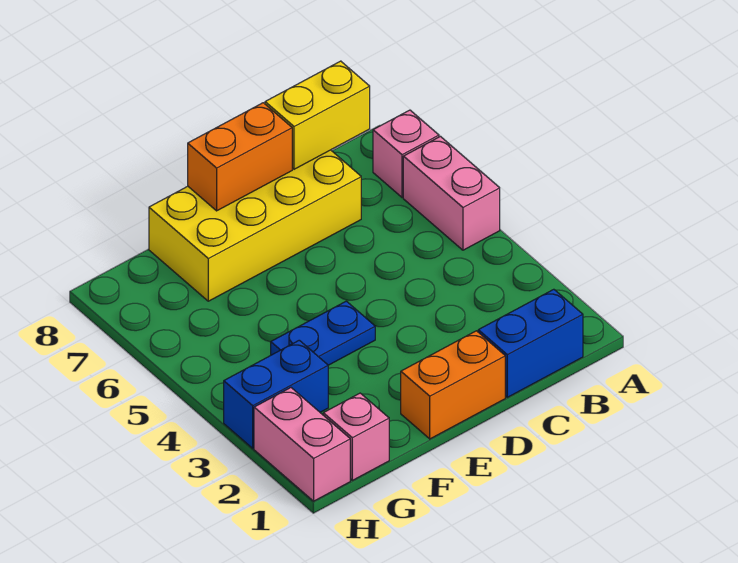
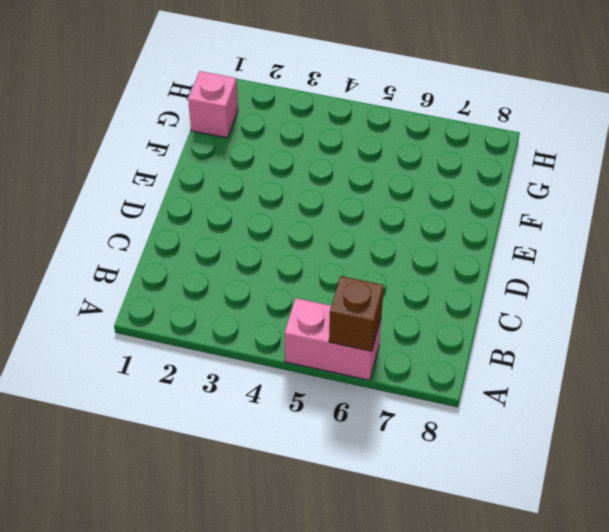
brown 1x1 brick [329,276,384,351] -> none
none -> pink 1x1 brick [373,110,439,197]
none -> blue 1x2 brick [478,289,583,397]

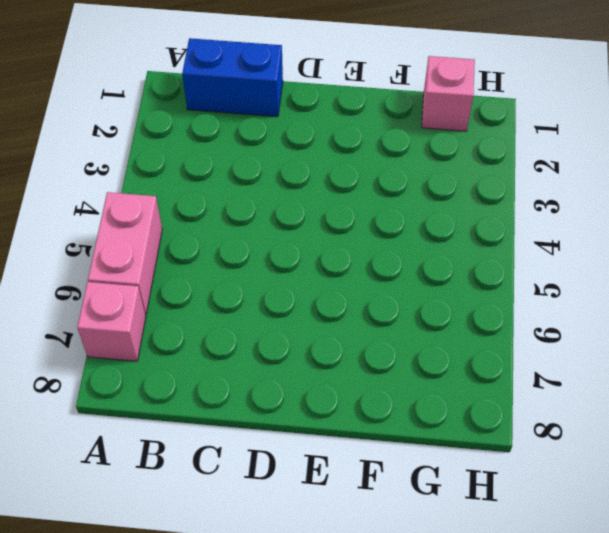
none -> yellow 2x4 brick [149,150,361,301]
none -> orange 1x2 brick [401,331,505,439]

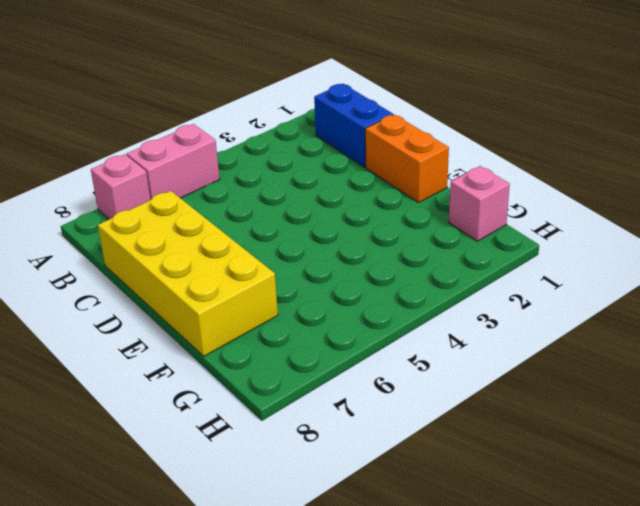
none -> blue 1x2 plate [271,301,375,365]
none -> blue 1x2 brick [224,340,328,448]

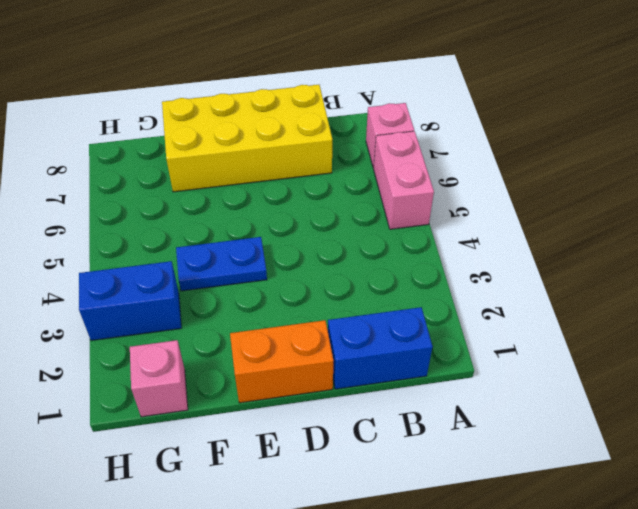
none -> pink 1x2 brick [254,388,350,501]
none -> yellow 1x2 brick [265,61,370,169]

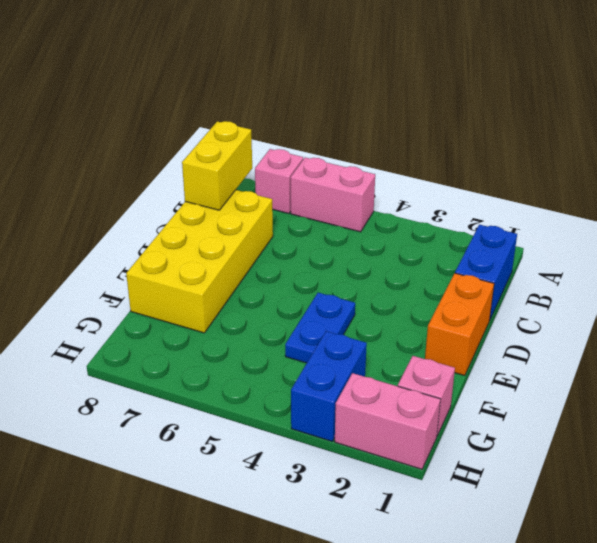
none -> orange 1x2 brick [188,103,292,211]

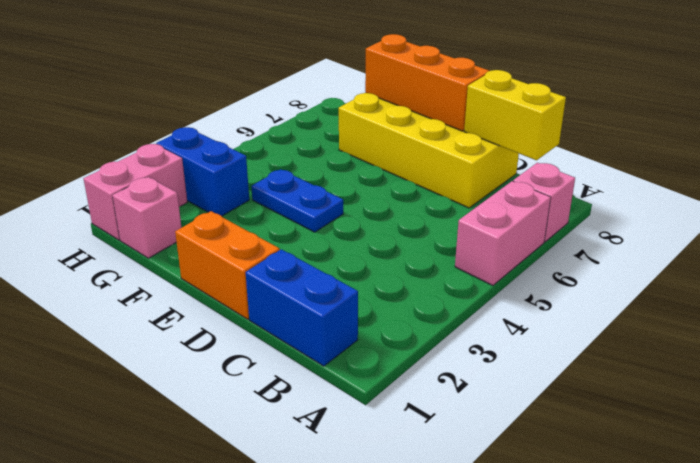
orange 1x3 brick [365,34,489,131] -> orange 1x2 brick [188,103,292,211]

